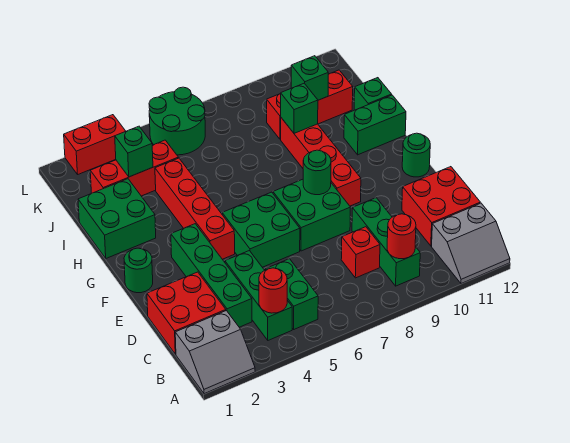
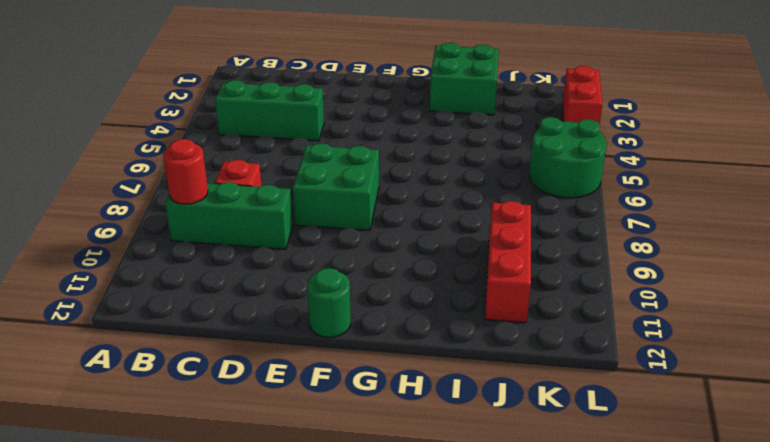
none -> grey 2x2 slope [175,311,255,394]
none -> grey 2x2 slope [432,203,510,284]
none -> green 1x2 brick [265,259,318,329]

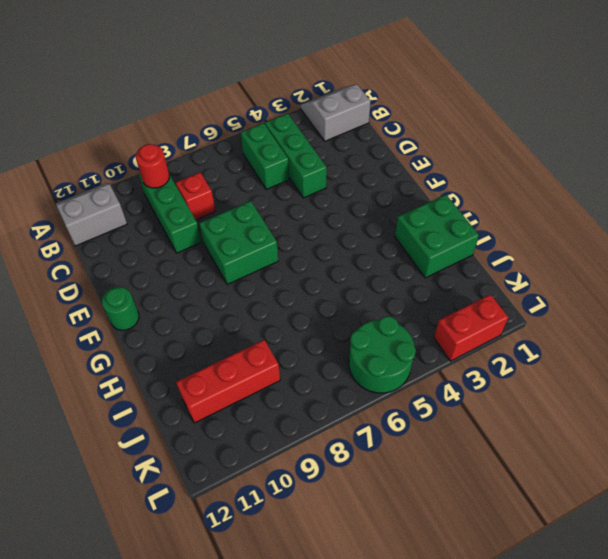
none -> red 2x2 brick [147,272,226,354]
none -> green 1x4 brick [171,224,252,327]
none -> red 2x2 brick [402,167,480,246]

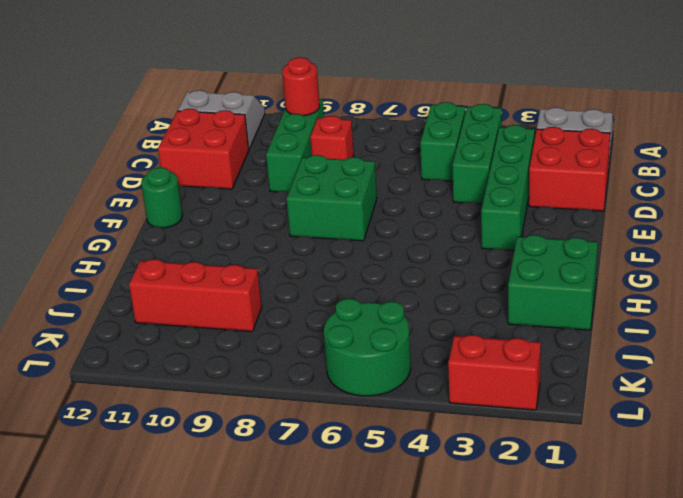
none -> green 2x2 brick [222,192,300,267]
none -> green 1x1 round brick [124,248,153,293]
none -> red 1x4 brick [155,158,235,259]

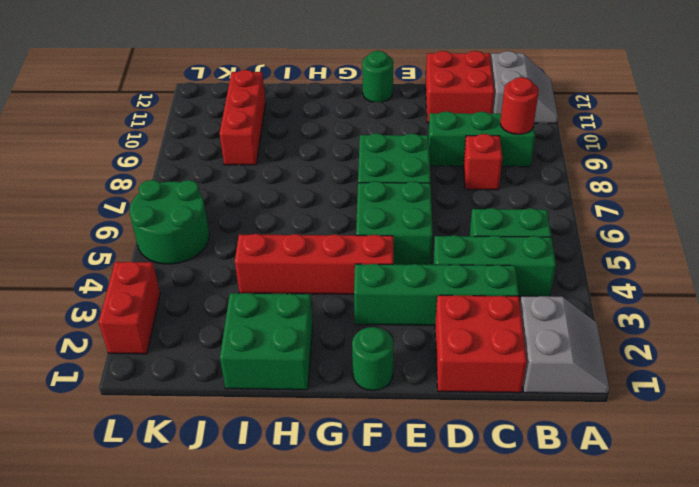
none -> red 1x4 brick [281,118,361,206]
none -> green 1x2 brick [344,95,406,155]
none -> green 1x1 brick [354,78,392,110]

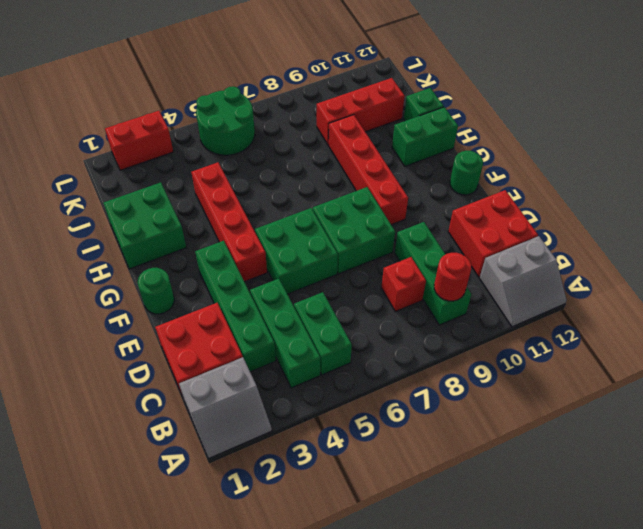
none -> red 1x3 brick [90,140,178,196]
none -> red 1x1 round brick [259,268,287,313]
none -> green 1x1 round brick [303,150,331,195]

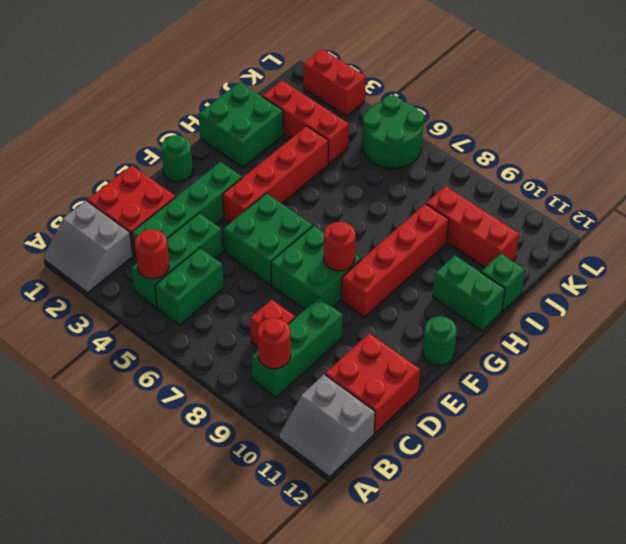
red 1x1 round brick [324,222,355,271] -> green 1x1 round brick [303,150,331,195]
none -> green 1x1 brick [281,83,318,133]
none -> green 1x1 brick [115,126,153,177]
none -> green 1x1 brick [291,56,328,100]

